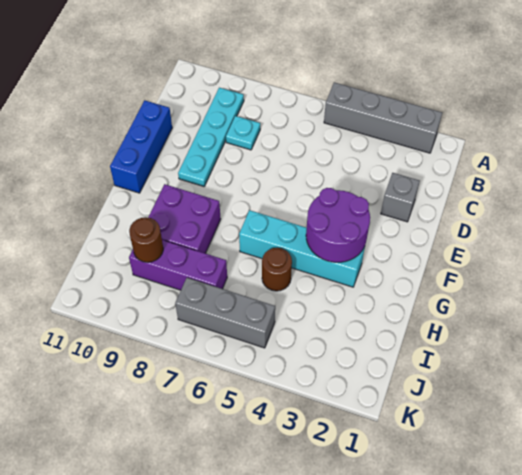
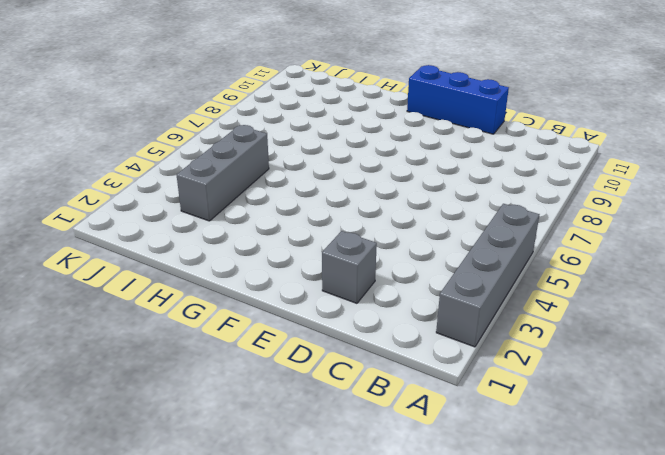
grey 1x3 brick [177,125,269,221] -> grey 1x3 brick moved to [175,278,275,348]
none -> cyan 1x4 plate [178,88,244,187]
none -> cyan 1x1 plate [226,116,260,150]
none -> cyan 1x4 brick [239,210,365,287]

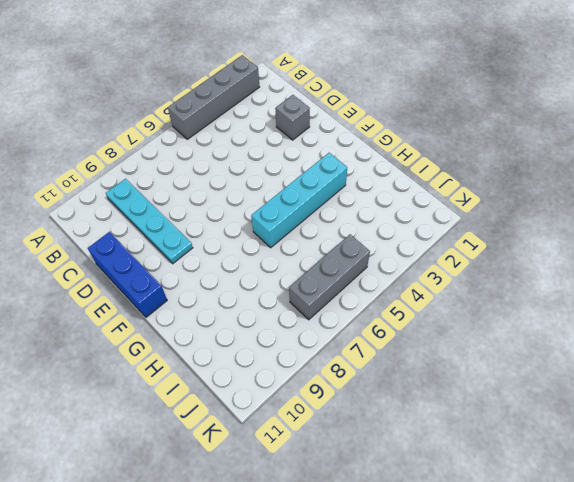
none -> cyan 1x1 plate [226,116,260,150]
none -> purple 2x2 brick [148,184,221,253]
none -> brown 1x1 round brick [262,248,292,291]

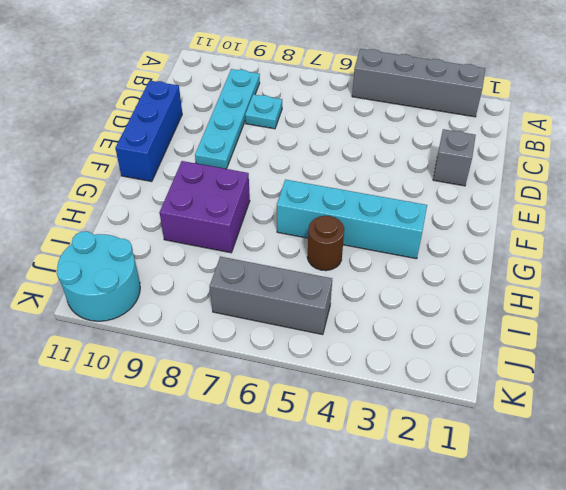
cyan 2x2 round brick [57,231,140,321] -> none
none -> purple 1x3 brick [129,240,227,290]
none -> purple 2x2 round brick [306,188,370,262]
none -> brown 1x1 round brick [129,217,163,262]

